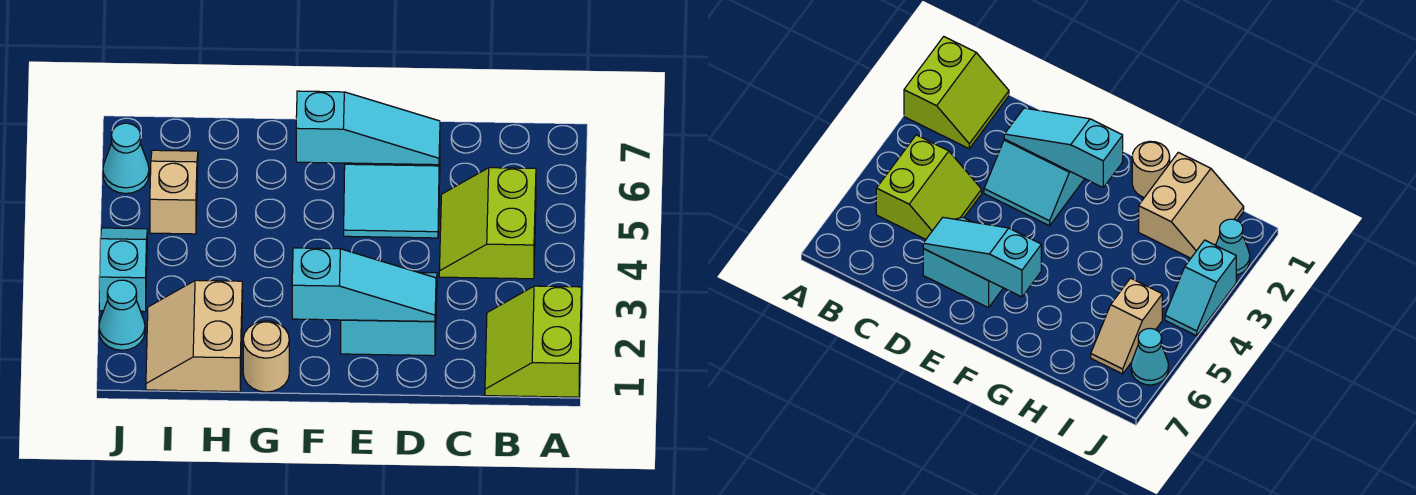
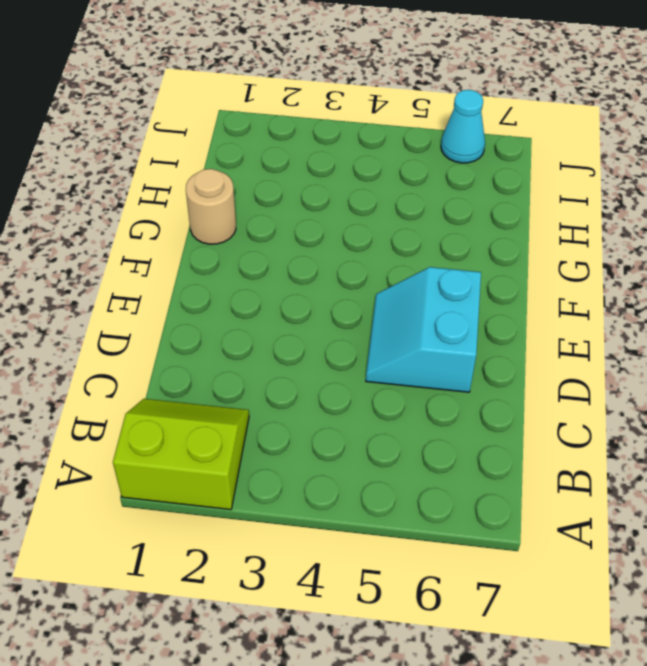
none -> lime 2x2 slope [439,168,536,279]
none -> cyan 2x2 slope [341,273,437,356]
none -> tan 2x2 slope [146,280,242,392]

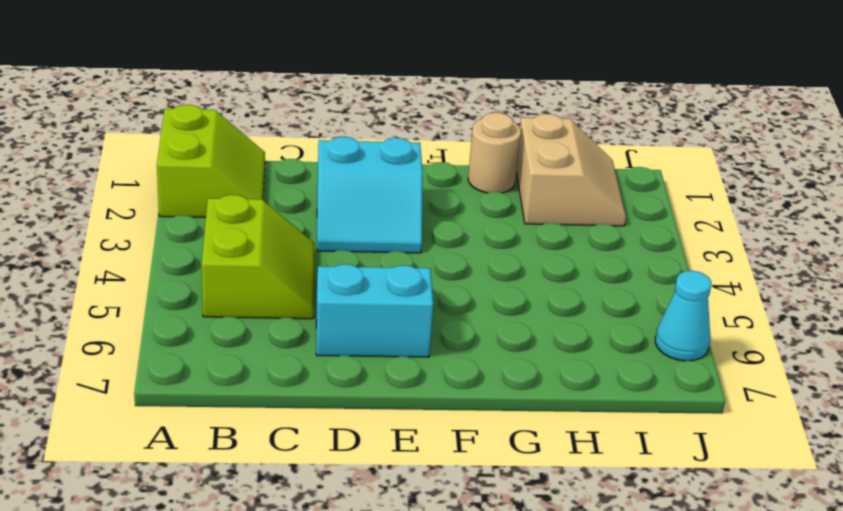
none -> tan 1x2 slope [150,150,198,234]
none -> cyan 1x1 cone [99,280,145,350]
none -> cyan 1x2 slope [99,228,148,312]

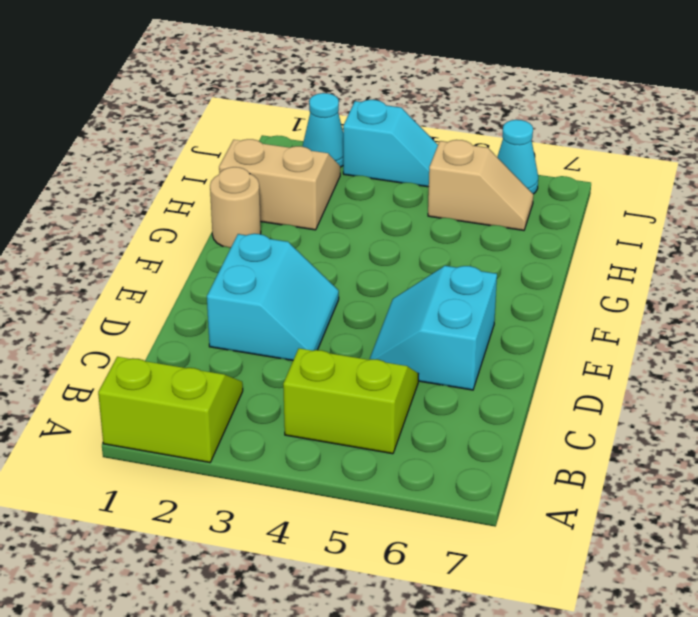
none -> cyan 1x3 slope [292,248,436,321]
none -> cyan 1x3 slope [296,91,440,165]

